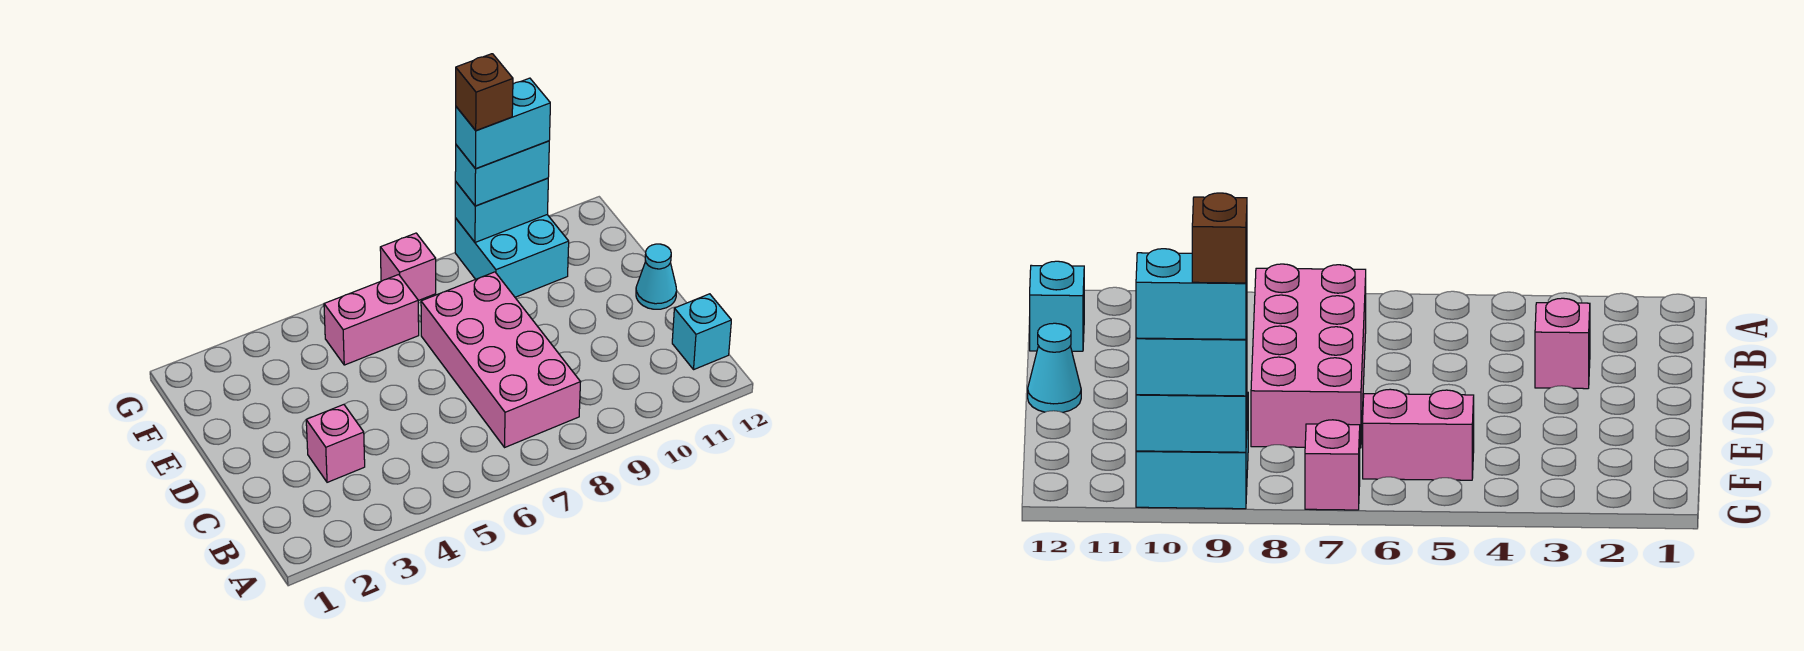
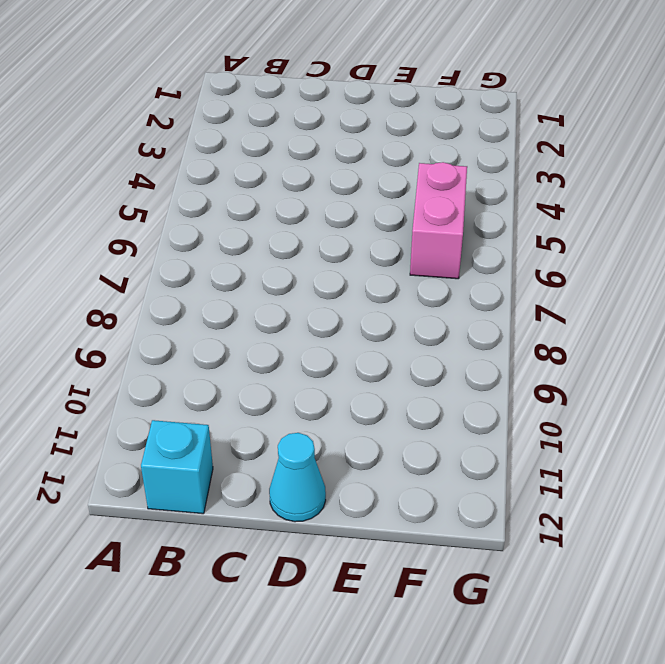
none -> pink 2x4 brick [421,272,580,447]
none -> pink 1x1 brick [306,405,365,482]

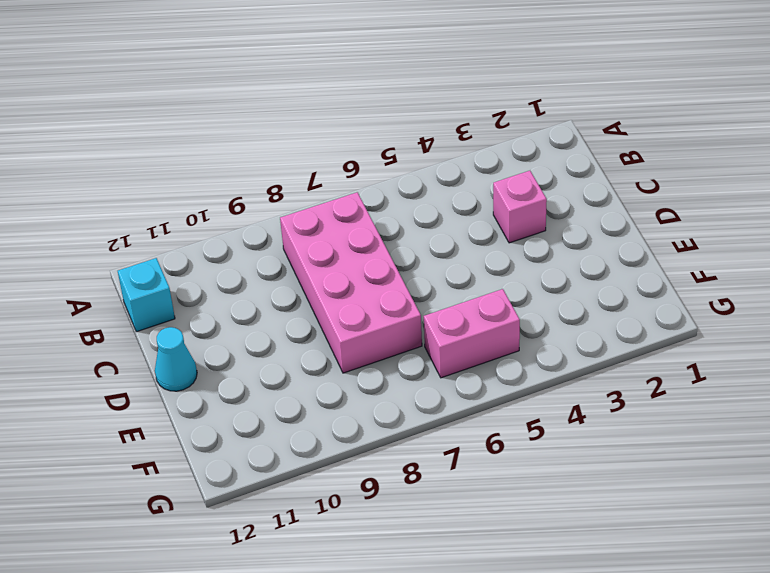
none -> cyan 2x2 brick [455,215,569,297]
none -> pink 1x1 brick [380,233,436,301]

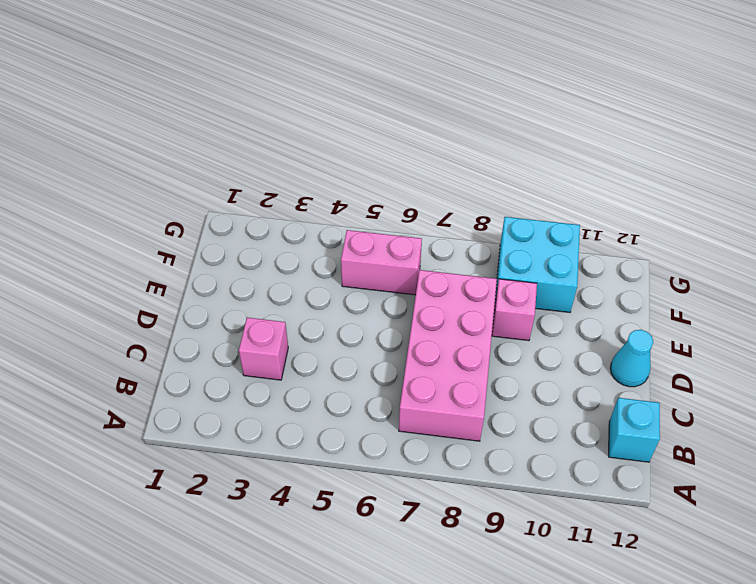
pink 1x1 brick [492,279,537,341] -> pink 1x1 brick moved to [380,233,436,301]
none -> cyan 1x2 brick [455,178,548,242]
none -> cyan 1x2 brick [455,141,549,206]

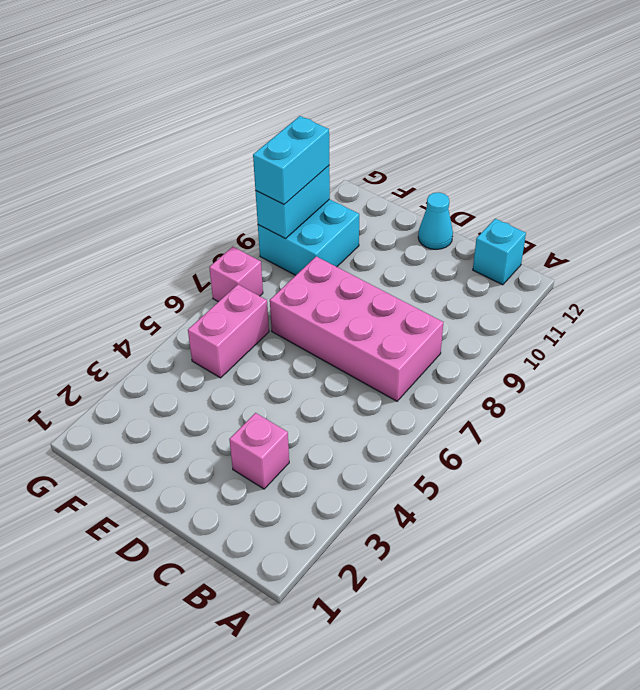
none -> cyan 1x2 brick [456,78,550,169]
none -> brown 1x1 brick [456,54,513,130]

